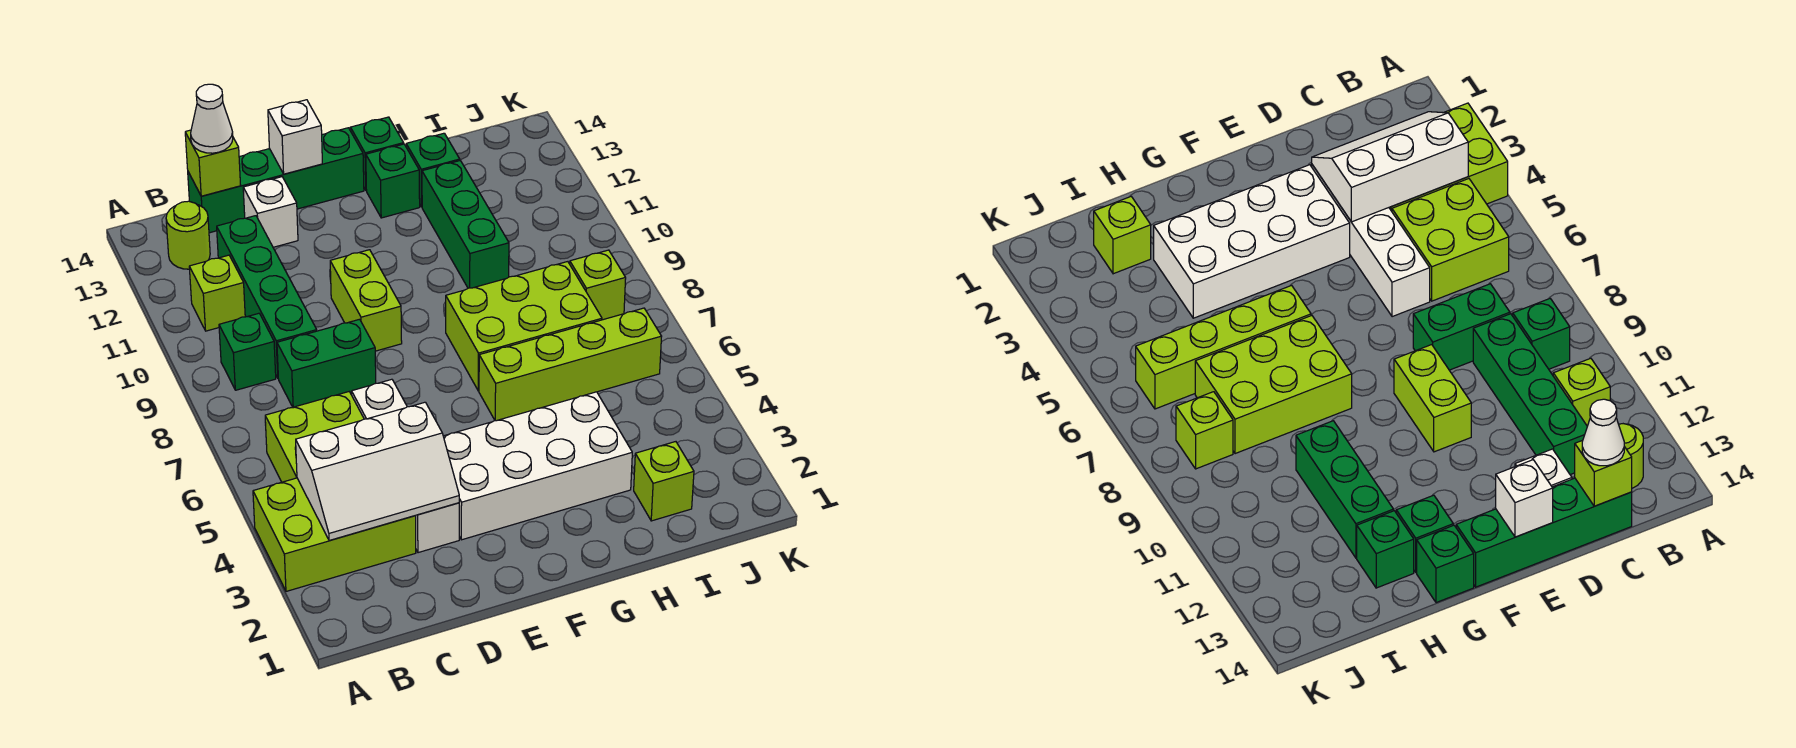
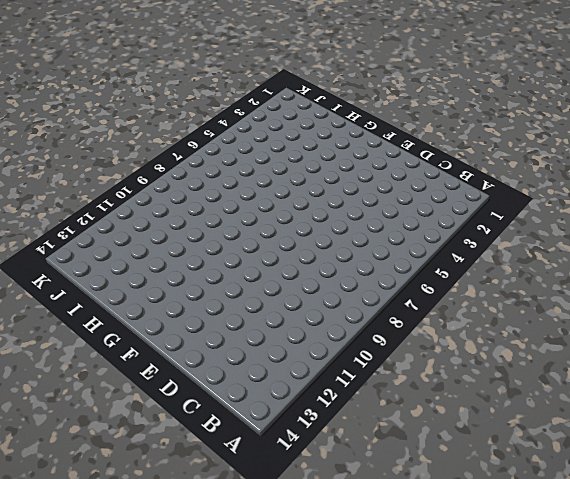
none -> lime 2x3 brick [253,478,416,591]
none -> lime 2x2 brick [265,392,364,482]
none -> green 1x1 brick [219,313,276,390]

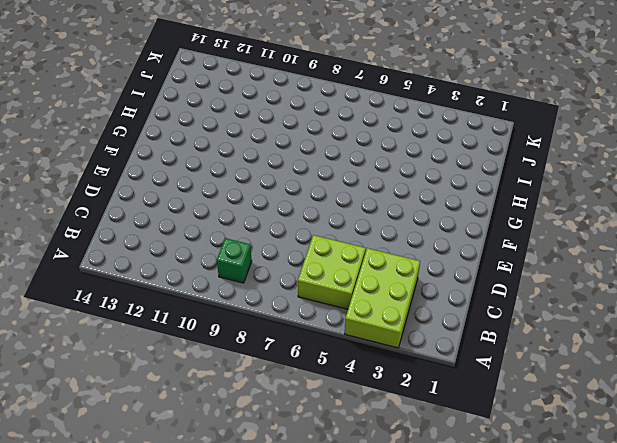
none -> lime 1x1 brick [189,255,245,331]
none -> lime 1x1 round brick [166,201,210,269]
none -> green 1x2 brick [277,319,376,407]

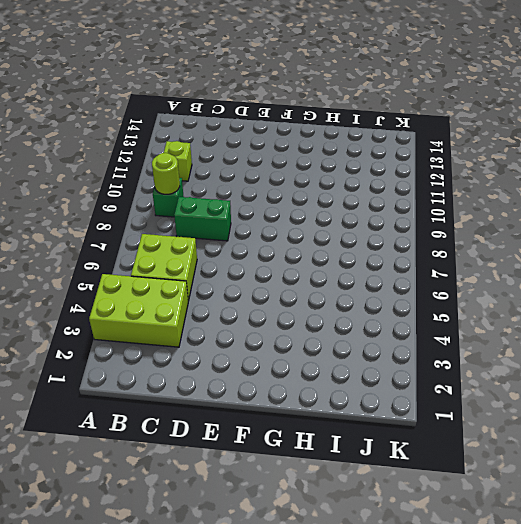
lime 1x1 round brick [152,153,180,194] -> lime 1x1 round brick moved to [166,201,210,269]
none -> green 1x4 brick [217,216,317,378]
none -> green 1x4 brick [188,128,364,233]
none -> white 1x4 brick [352,379,459,553]

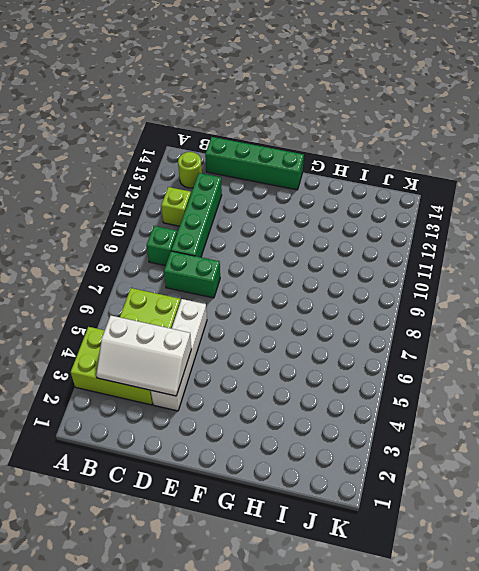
none -> white 1x1 brick [243,177,298,247]
none -> white 2x4 brick [443,392,632,540]
none -> lime 1x2 brick [330,250,402,351]

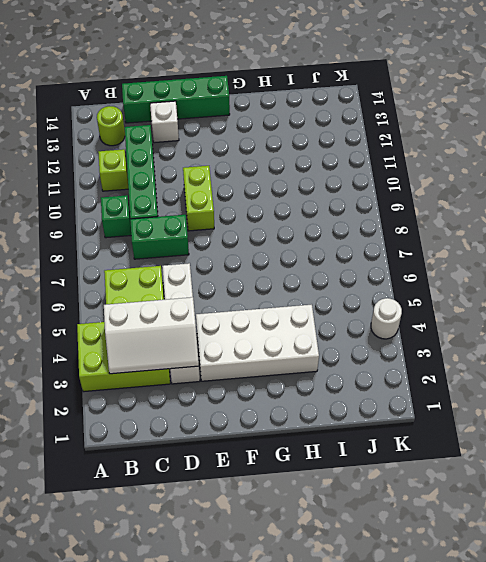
white 1x1 round brick [371,298,402,339] -> none
none -> lime 1x4 brick [479,308,662,421]
none -> lime 2x3 brick [446,262,602,391]
none -> green 1x1 brick [366,144,420,218]

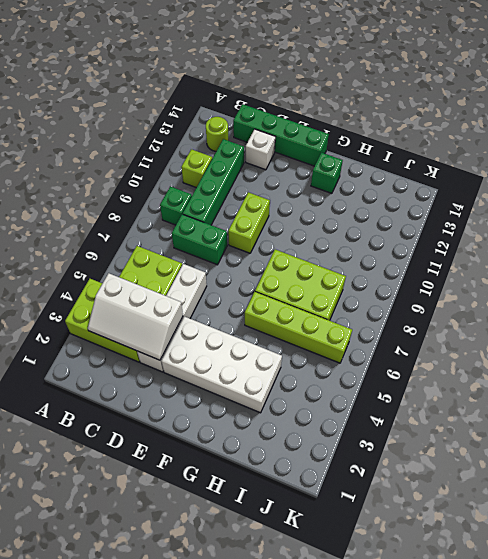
none -> green 1x1 brick [350,117,404,190]
none -> green 1x3 brick [422,161,509,288]
none -> green 1x1 brick [406,133,460,207]

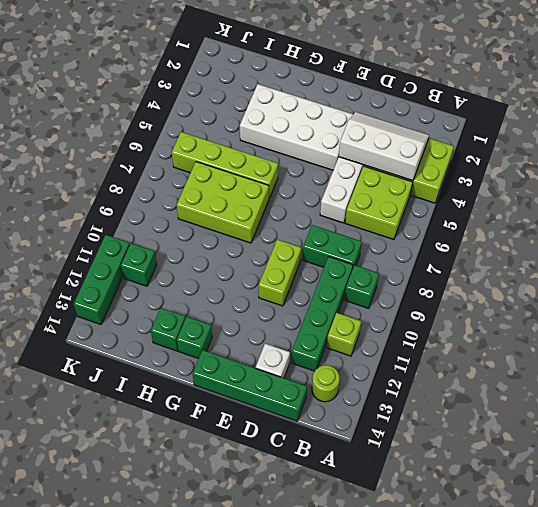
green 1x1 brick [121,243,157,286] -> green 1x1 brick moved to [350,117,404,190]
green 1x3 brick [74,235,130,324] -> green 1x3 brick moved to [422,161,509,288]
none -> lime 1x1 brick [634,442,694,521]
none -> lime 1x1 brick [570,250,626,320]
none -> lime 1x1 brick [185,130,241,196]

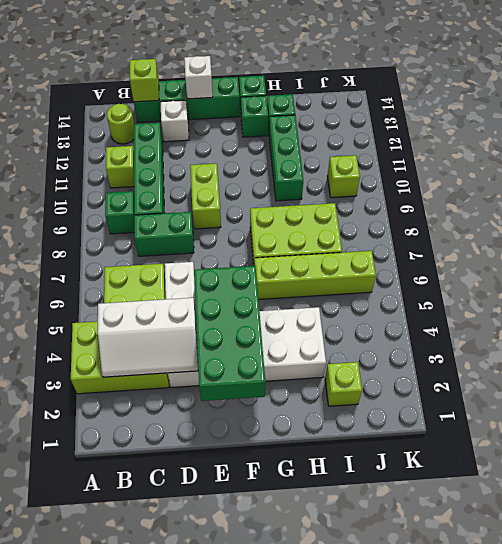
green 2x4 brick [194,266,265,401] -> none
lime 1x1 brick [327,155,360,198] -> lime 1x1 brick moved to [570,250,626,320]
none -> white 1x1 cone [191,84,233,153]

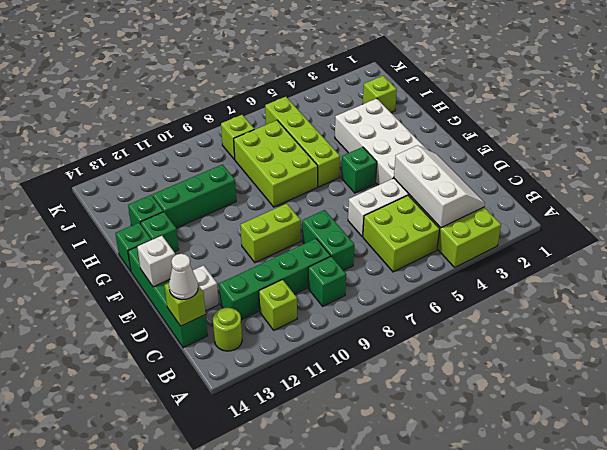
green 1x1 brick [341,147,377,193] -> none

